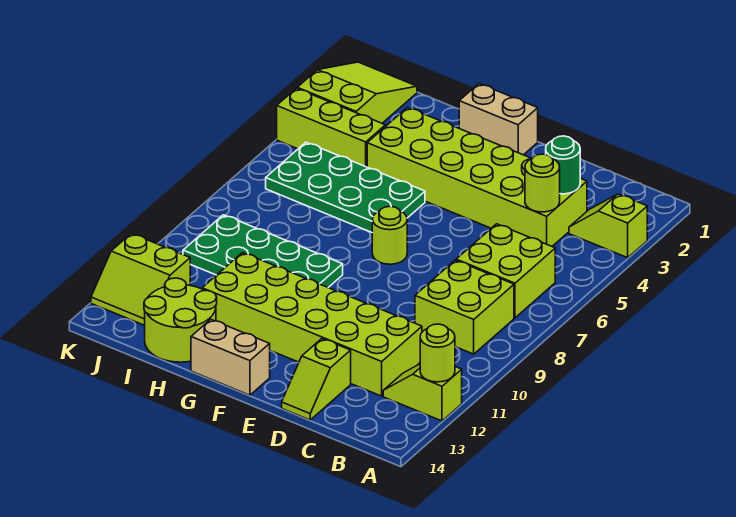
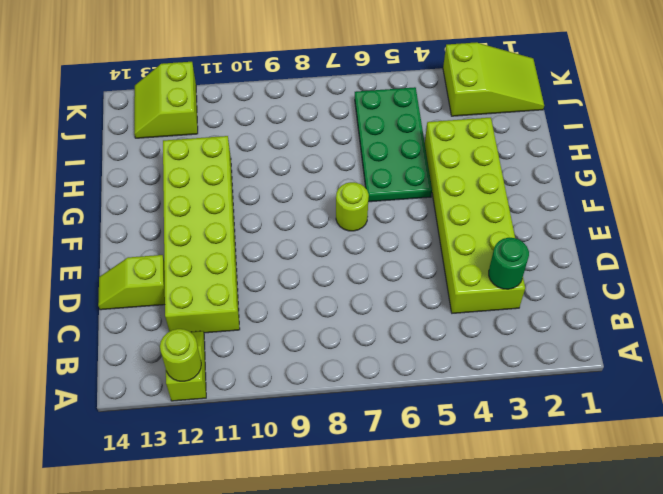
none -> lime 1x2 slope [569,194,647,258]
none -> lime 2x2 brick [456,224,555,318]
none -> lime 2x2 brick [415,260,514,354]

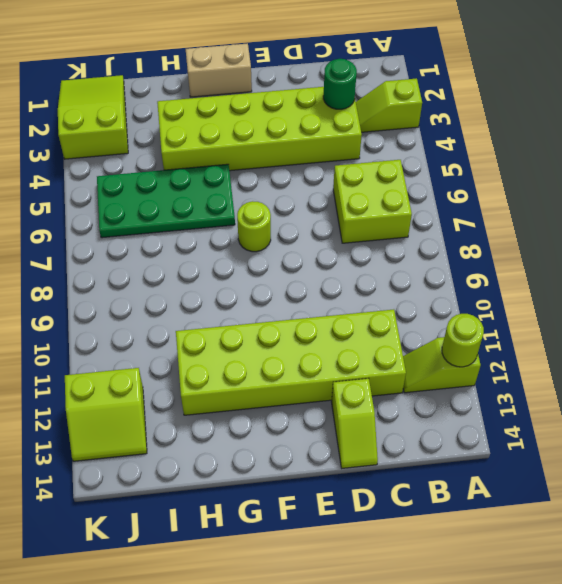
none -> lime 2x2 brick [415,260,514,354]
none -> tan 1x2 brick [191,319,270,395]
none -> green 2x4 plate [183,215,343,287]

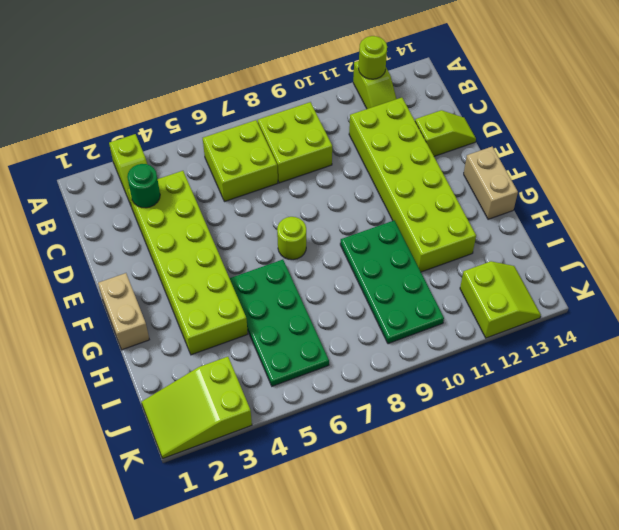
none -> lime 2x2 round brick [144,278,217,362]
none -> lime 1x3 brick [277,88,385,167]
none -> lime 1x1 round brick [525,154,560,212]

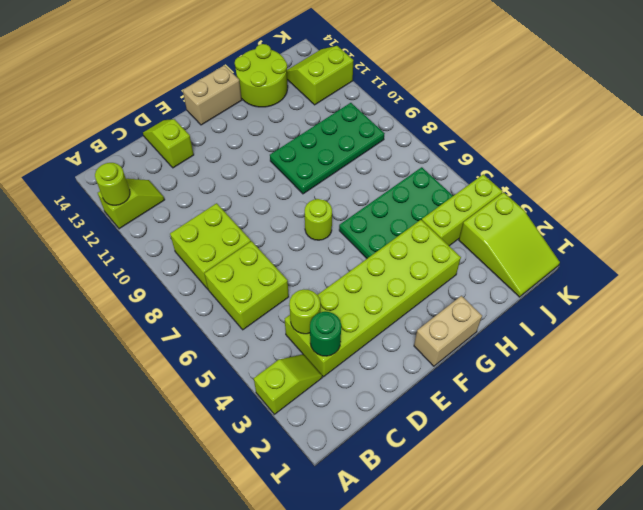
none -> lime 2x6 brick [202,253,422,396]

